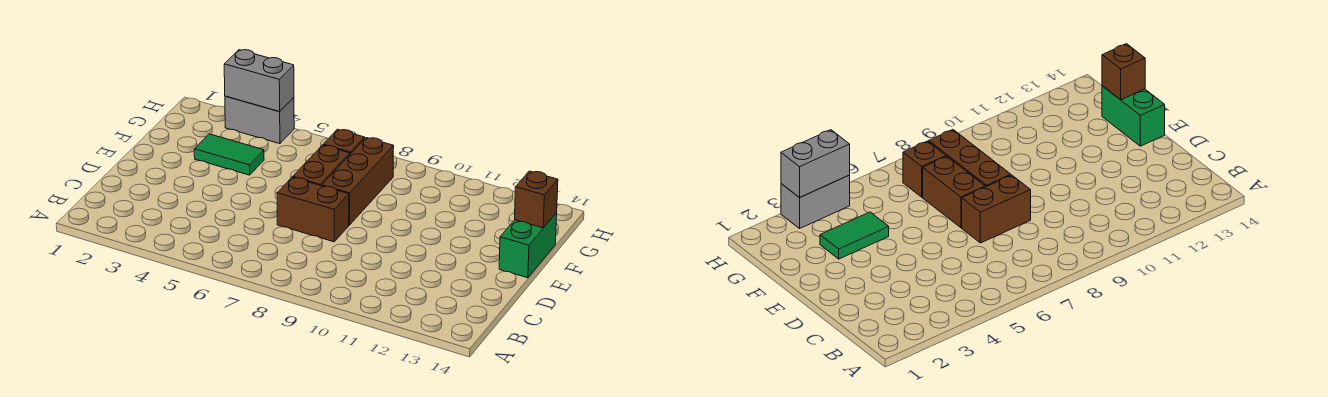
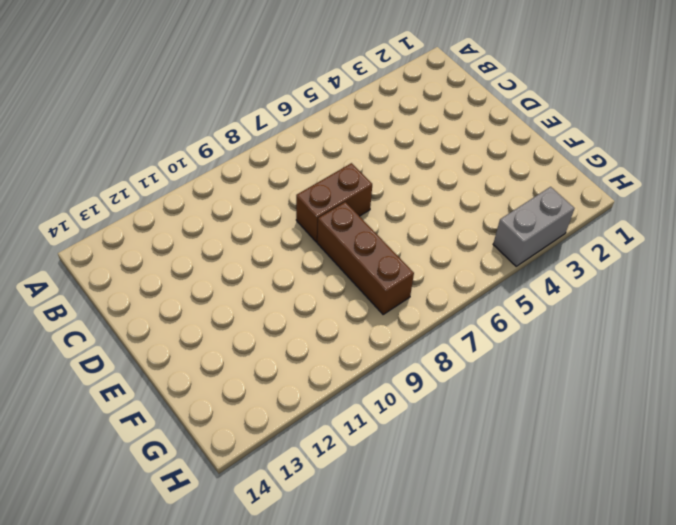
none -> brown 1x2 brick [293,145,350,186]
none -> green 1x2 brick [499,213,557,278]

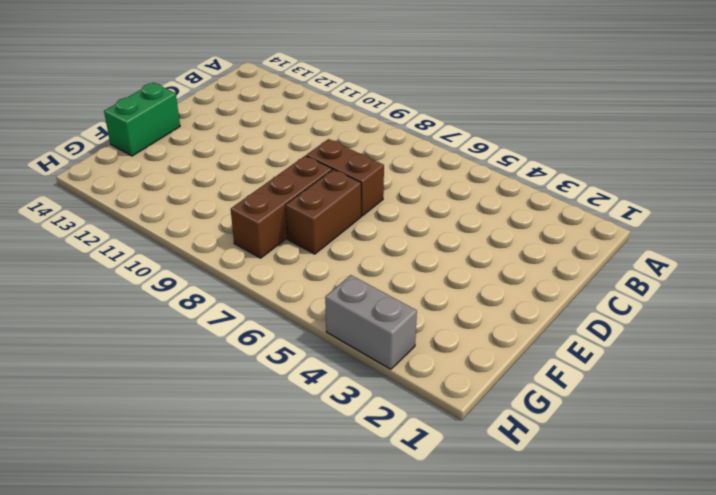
none -> green 1x2 tile [194,134,264,175]
none -> brown 1x1 brick [323,129,365,154]

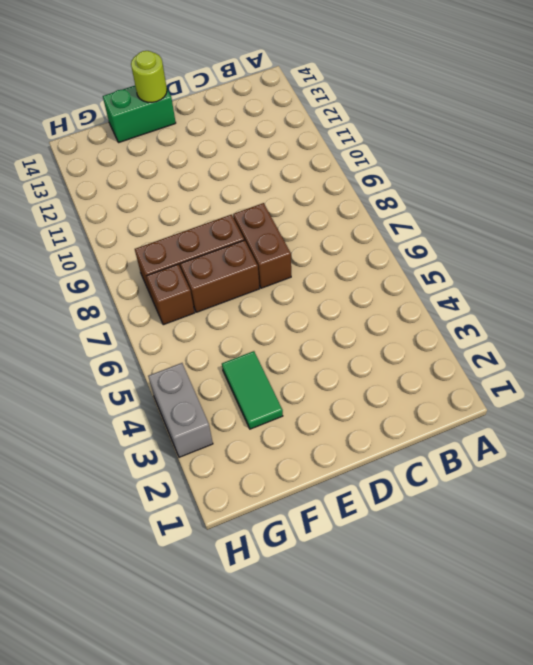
lime 1x1 round brick [131,51,167,102] -> none
none -> brown 1x1 brick [515,171,558,228]
none -> grey 1x2 brick [224,50,294,112]

